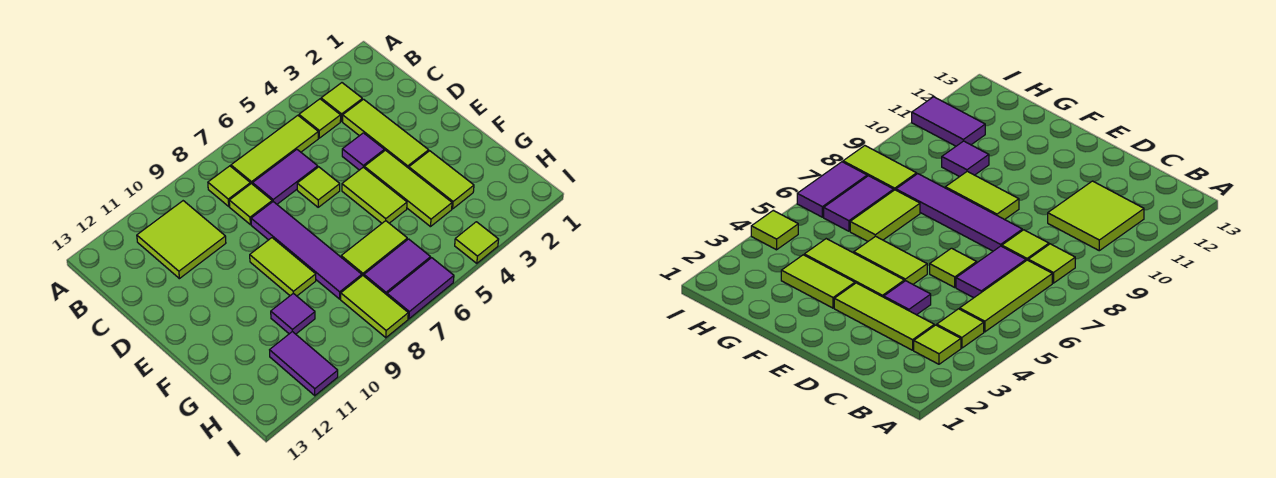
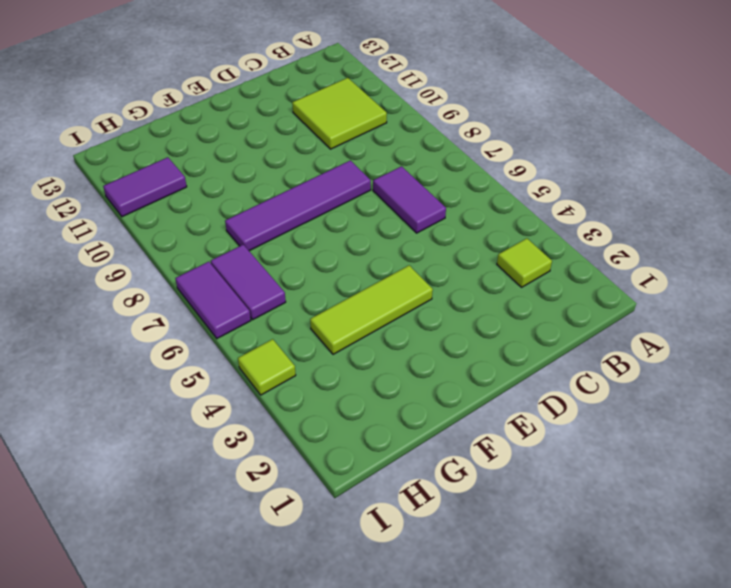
none -> lime 1x1 tile [299,99,341,138]
none -> lime 1x3 tile [231,115,318,184]
none -> lime 1x1 tile [208,166,250,206]

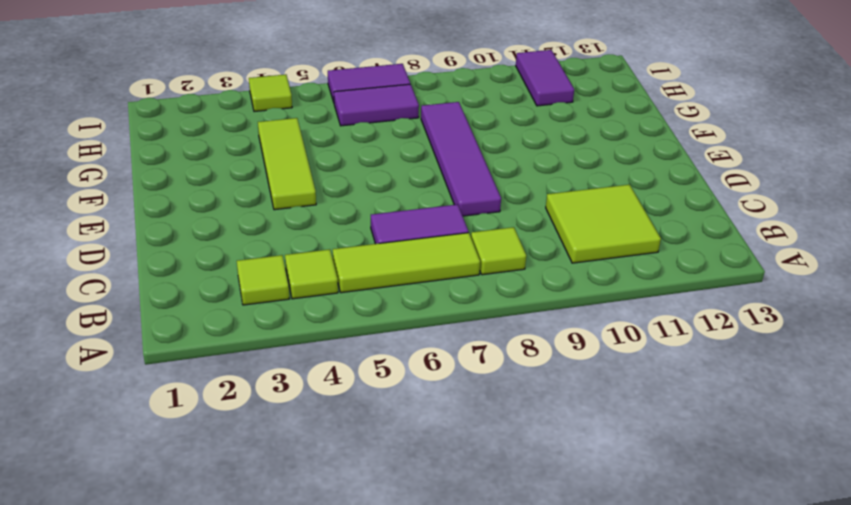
none -> lime 1x3 tile [343,99,429,168]
none -> lime 1x1 tile [229,184,272,224]
none -> purple 1x1 tile [342,133,384,170]

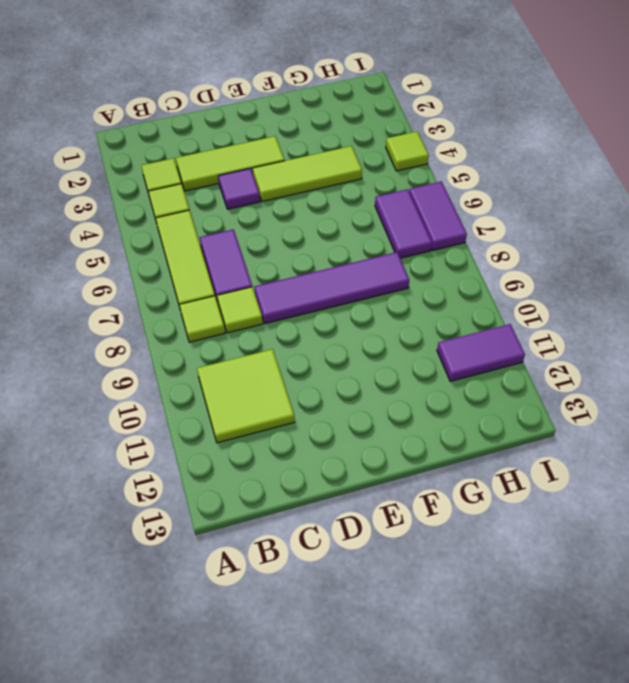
none -> lime 1x1 tile [297,167,340,207]
none -> lime 1x2 tile [342,167,407,223]
none -> lime 1x2 tile [250,238,316,296]

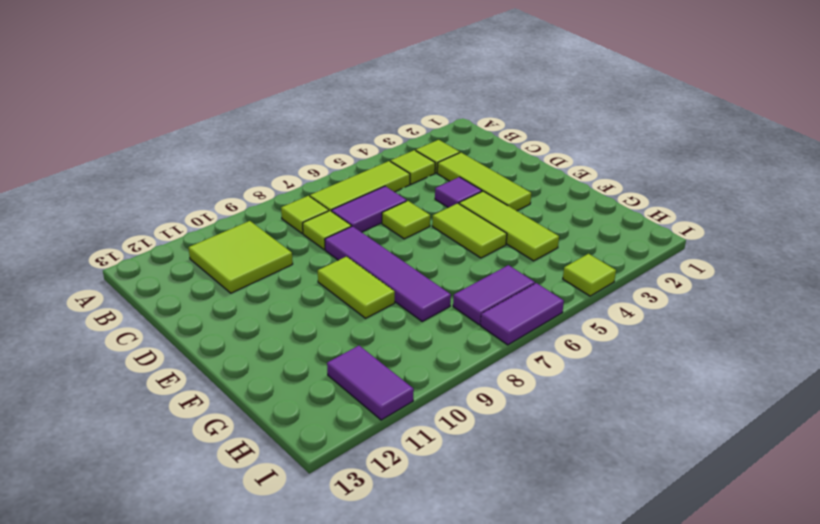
none -> lime 1x2 tile [409,151,474,209]
none -> lime 1x2 tile [341,221,407,276]
none -> purple 1x1 tile [271,293,315,334]

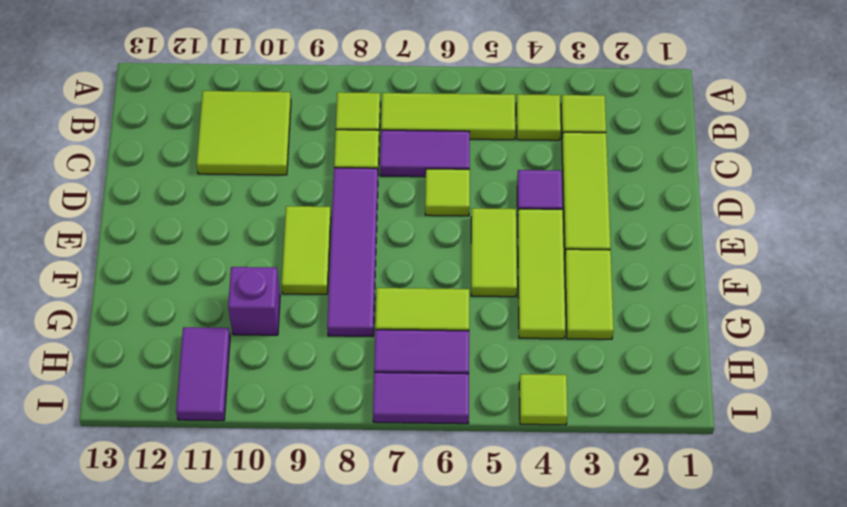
purple 1x1 brick [228,267,280,335] -> purple 1x1 tile [271,293,315,334]
none -> lime 1x2 tile [341,276,408,338]

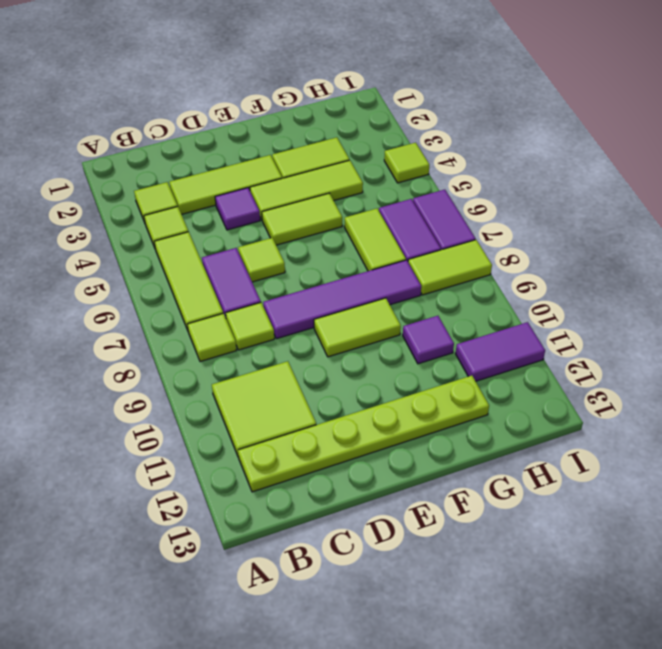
lime 1x6 plate [238,376,489,492] -> none

